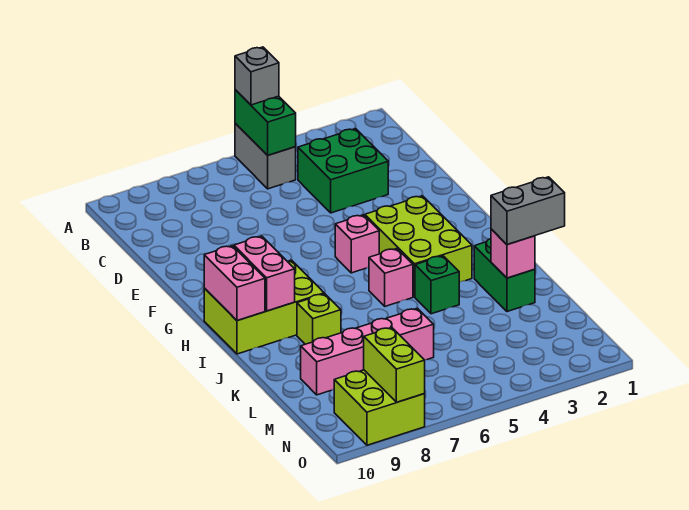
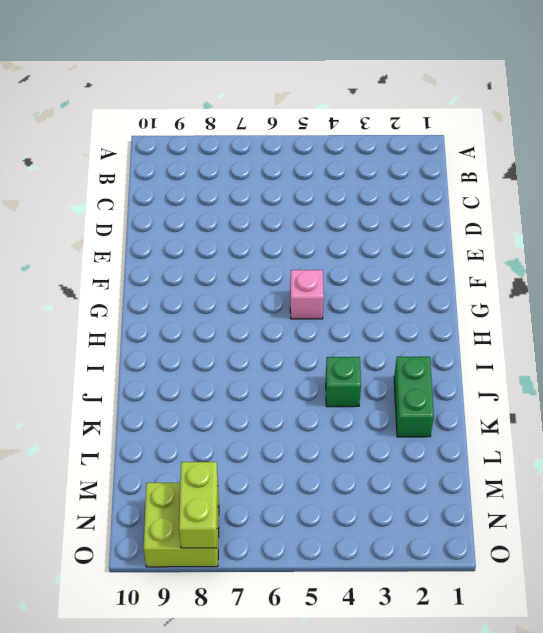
none -> grey 1x2 brick [235,123,296,189]
none -> green 2x2 brick [298,129,388,213]
none -> lime 2x3 brick [365,196,472,297]

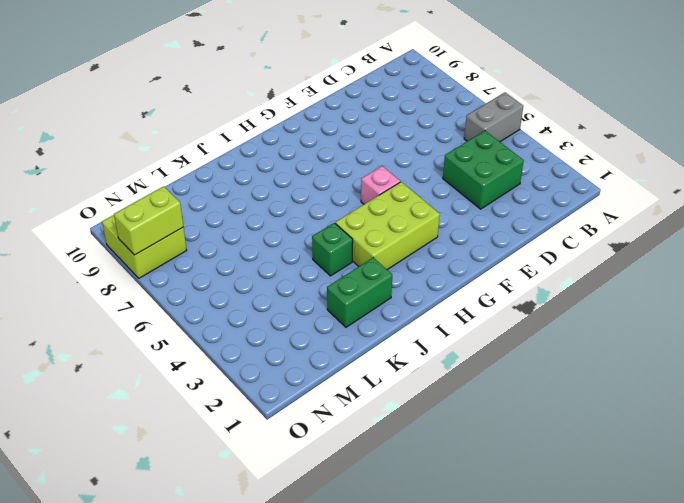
none -> lime 2x3 brick [204,260,324,354]
none -> pink 1x1 brick [369,249,413,306]
none -> lime 1x1 brick [297,294,341,344]

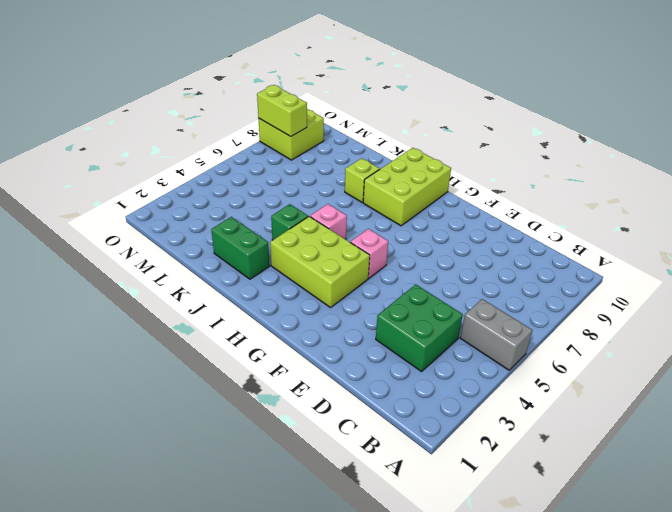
none -> pink 1x4 brick [301,308,434,395]
none -> green 1x2 brick [235,90,296,155]
none -> pink 1x2 brick [234,236,295,311]

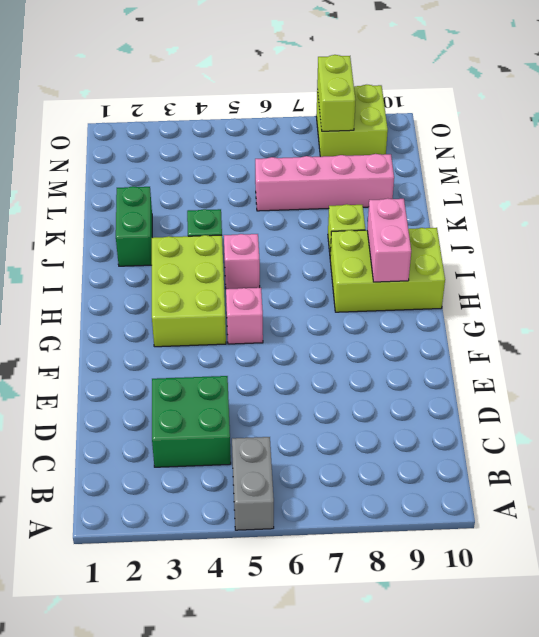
none -> green 1x2 brick [235,90,296,155]
none -> pink 1x2 brick [204,246,265,321]
none -> pink 1x1 brick [491,229,535,278]

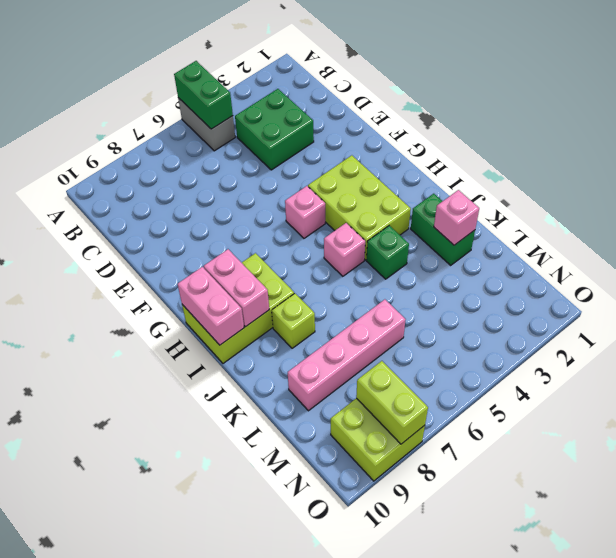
none -> grey 1x1 brick [235,47,279,105]
none -> grey 1x2 brick [491,177,565,245]

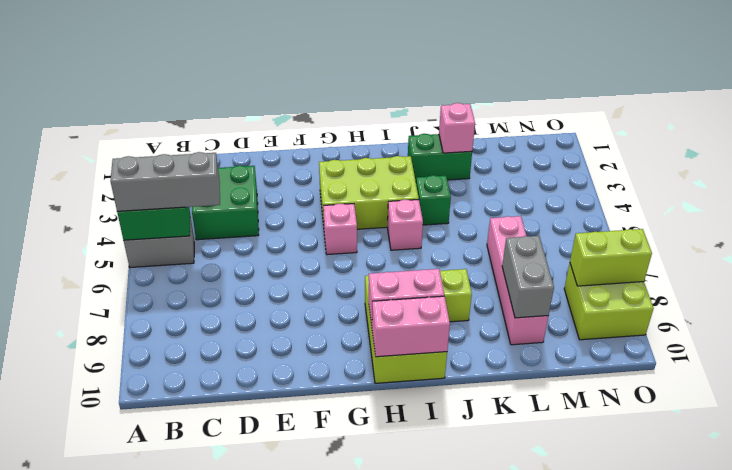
grey 1x3 brick [110,152,220,211] -> grey 1x1 brick [235,47,279,105]
grey 1x2 brick [502,236,554,318] -> grey 1x2 brick moved to [491,177,565,245]

